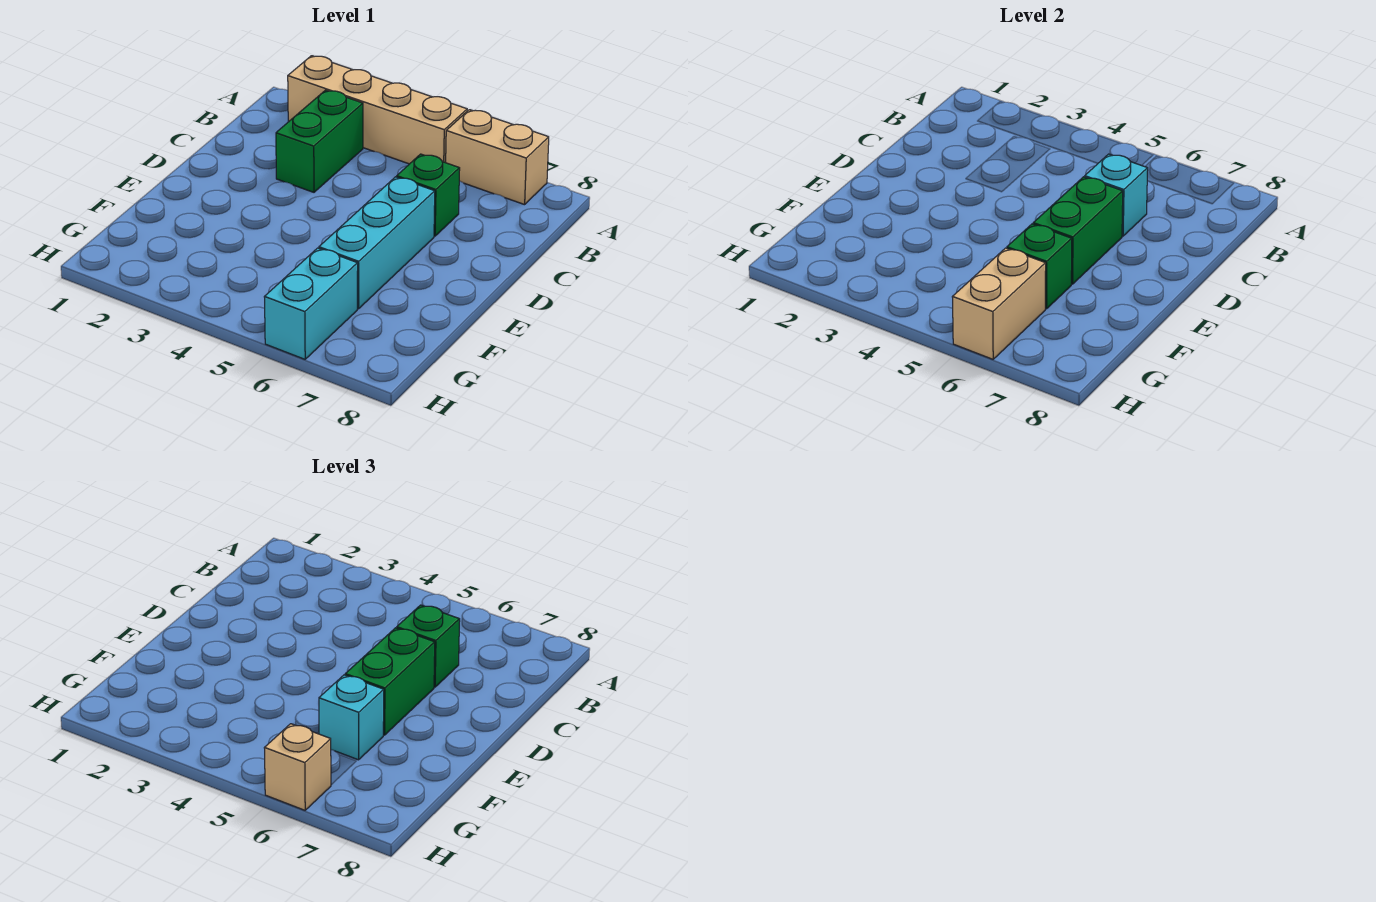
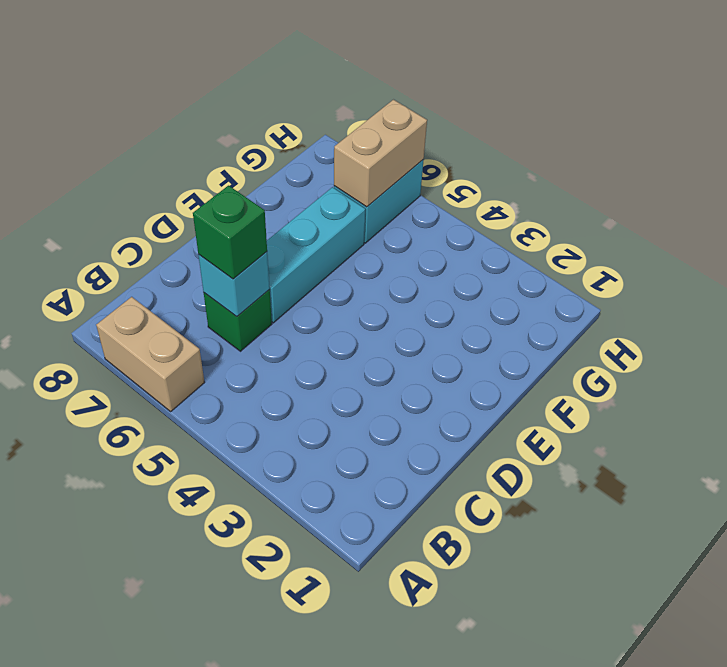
none -> tan 1x4 brick [288,56,467,164]
none -> green 1x2 brick [276,90,363,192]
none -> green 1x2 brick [1033,177,1123,284]

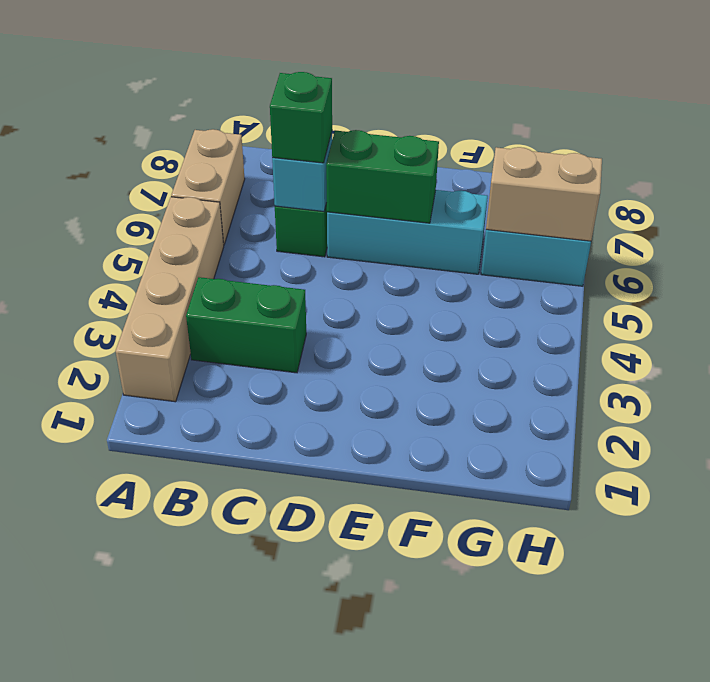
none -> green 1x1 brick [1007,224,1072,309]
none -> green 1x2 brick [345,628,435,735]
none -> cyan 1x1 brick [319,675,384,760]

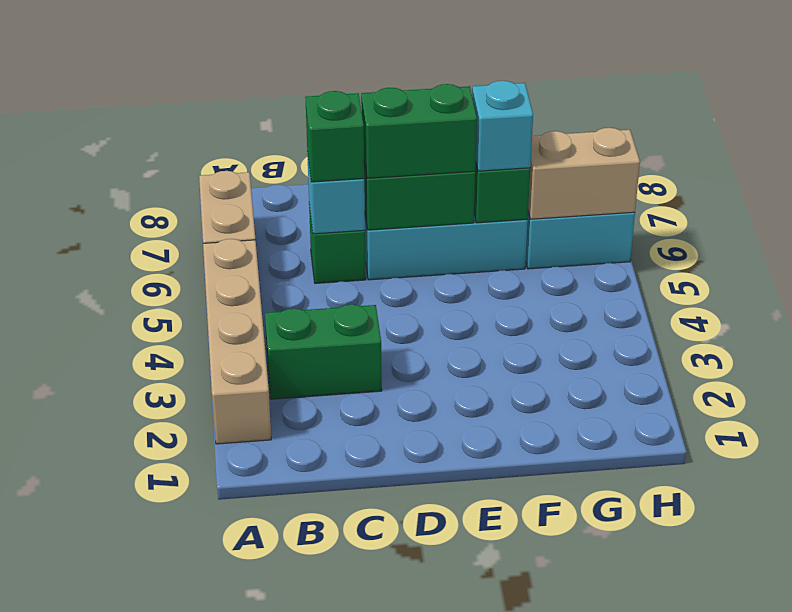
none -> tan 1x1 brick [265,724,331,810]

